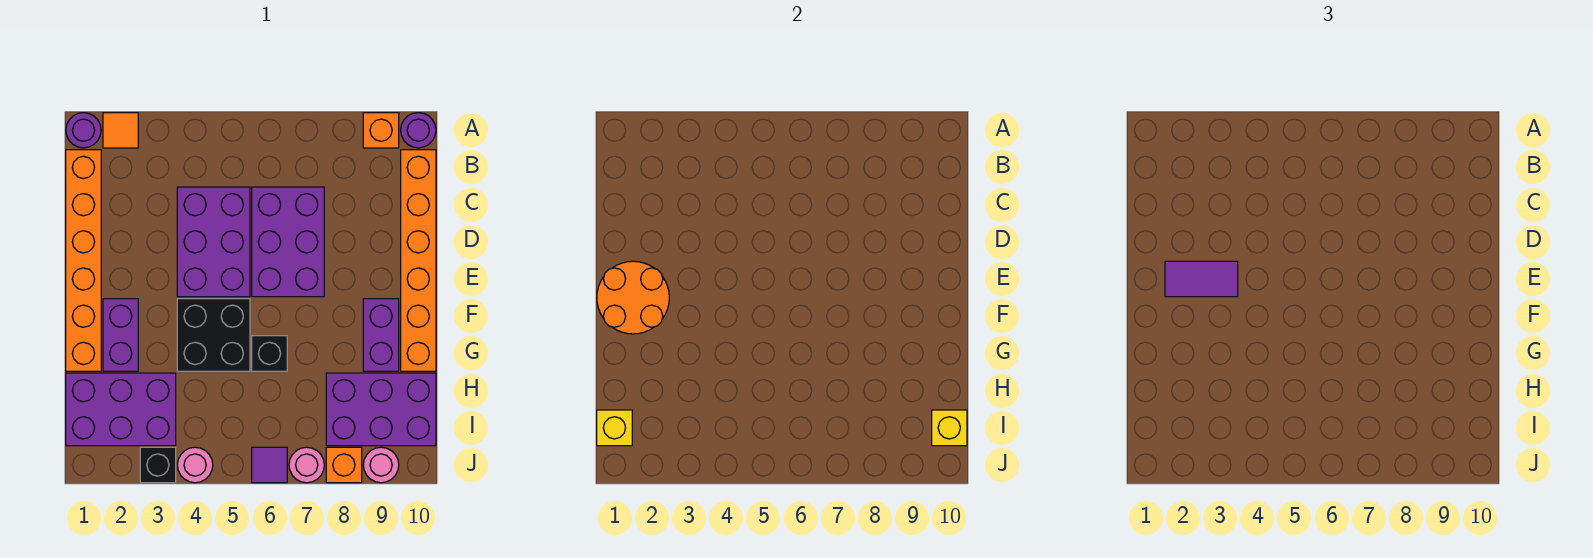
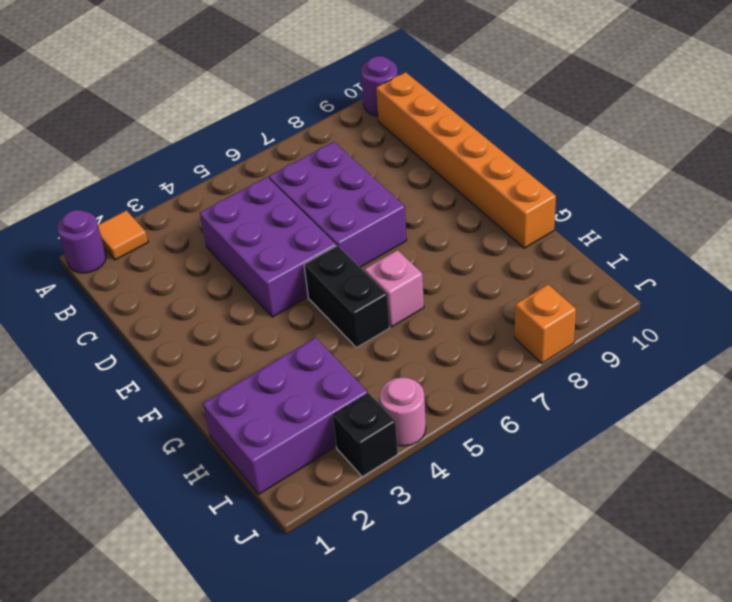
black 1x2 brick [304,246,390,348] -> black 2x2 brick [177,299,250,371]
pink 1x1 brick [364,250,424,327] -> black 1x1 brick [252,336,287,371]
none -> orange 1x1 brick [363,113,399,148]
none -> orange 1x6 brick [66,150,101,371]
none -> purple 1x2 brick [103,299,138,371]

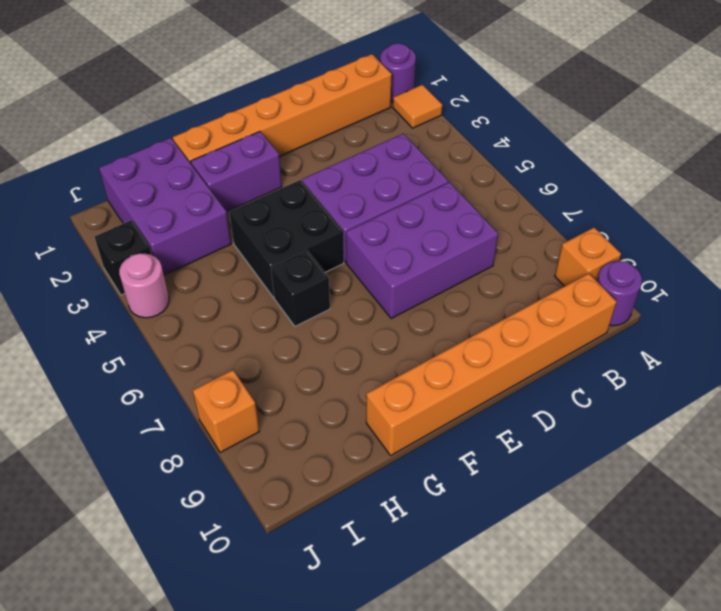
none -> purple 1x2 brick [363,299,399,371]
none -> purple 2x3 brick [326,373,436,446]
none -> purple 1x1 tile [252,447,287,483]

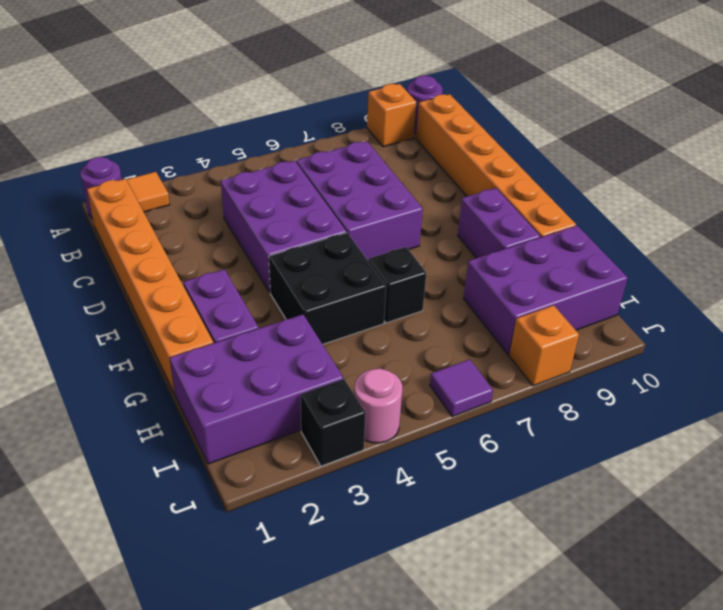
none -> pink 1x1 round brick [289,447,324,483]
none -> pink 1x1 round brick [363,447,399,483]
none -> orange 2x2 round brick [597,261,669,334]

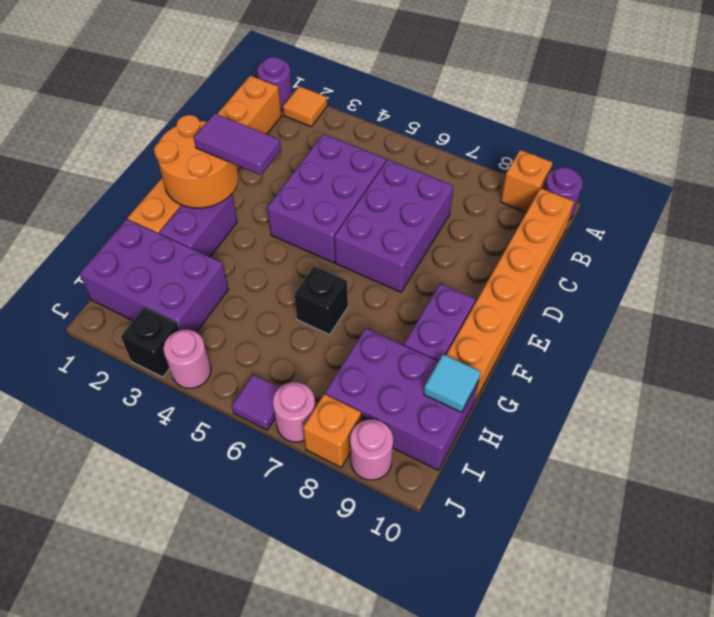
cyan 1x1 tile [424,354,481,412] -> none
none -> black 2x2 brick [177,299,250,371]
none -> yellow 1x1 brick [597,410,632,446]
none -> yellow 1x1 brick [932,410,967,446]

